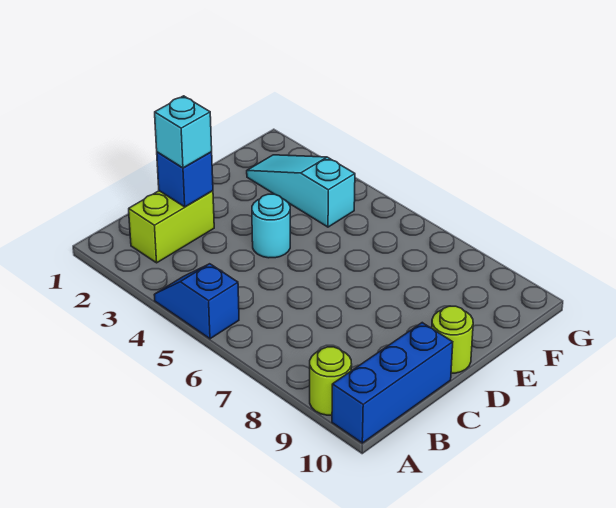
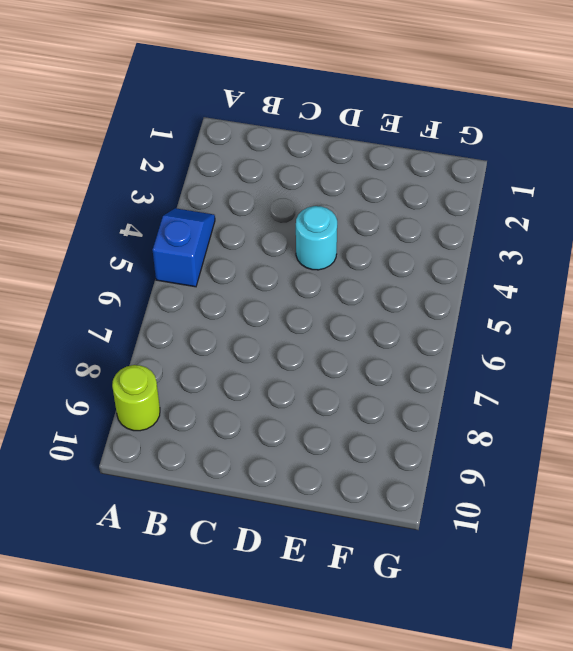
none -> blue 1x3 brick [332,323,453,443]
none -> lime 1x2 brick [129,191,214,263]

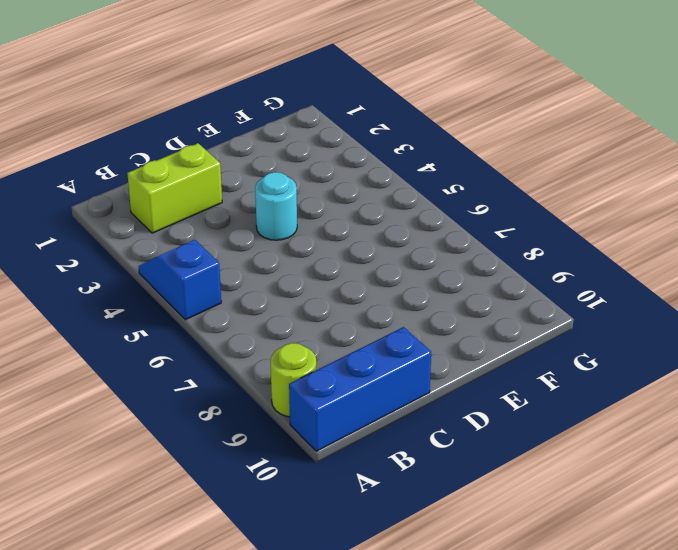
none -> lime 1x1 round brick [432,306,473,373]
none -> cyan 1x3 slope [247,155,355,227]

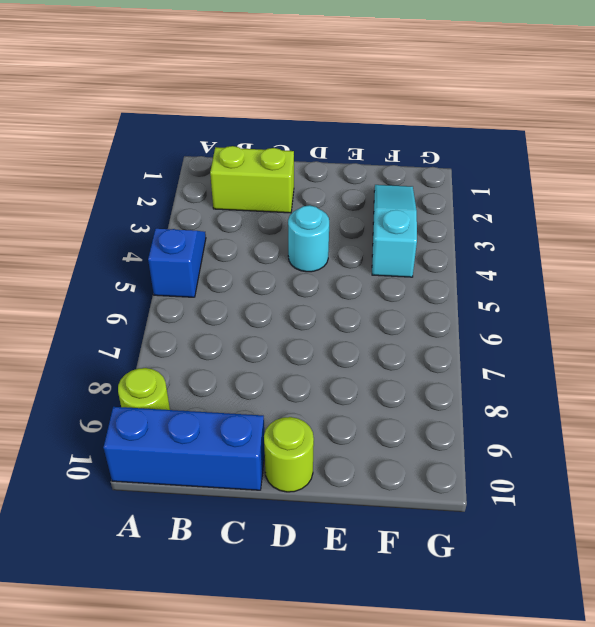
none -> blue 1x1 brick [157,152,213,207]
none -> cyan 1x1 brick [155,96,212,168]

